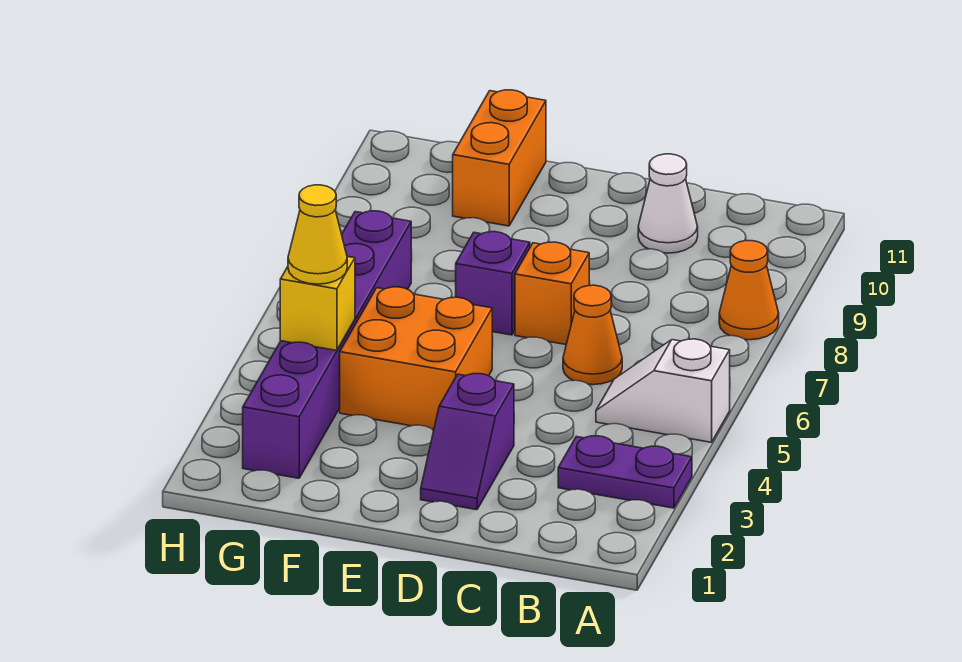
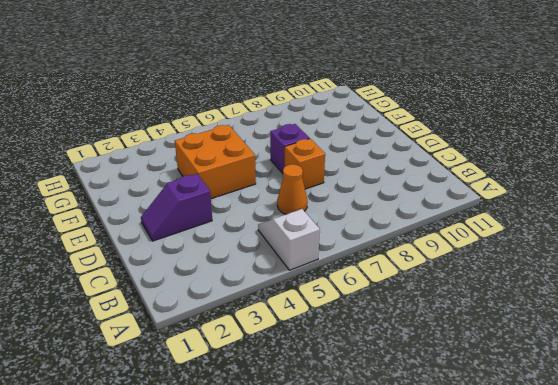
none -> purple 1x2 plate [558,436,692,508]
none -> orange 1x1 cone [719,241,779,340]
none -> white 1x1 cone [638,154,698,253]

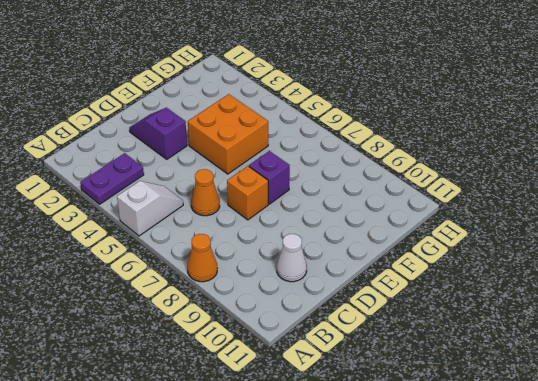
none -> orange 1x2 brick [453,90,546,226]
none -> purple 1x6 brick [243,211,411,478]
none -> yellow 1x1 brick [280,256,355,351]

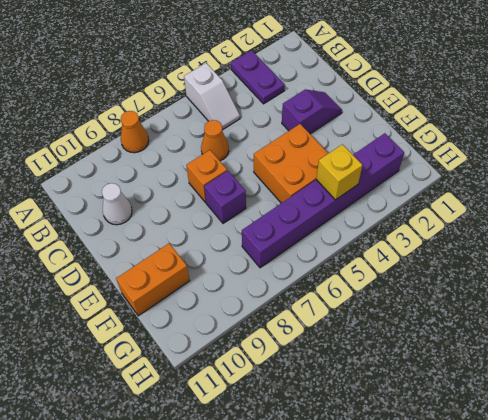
none -> yellow 1x1 cone [288,185,347,284]

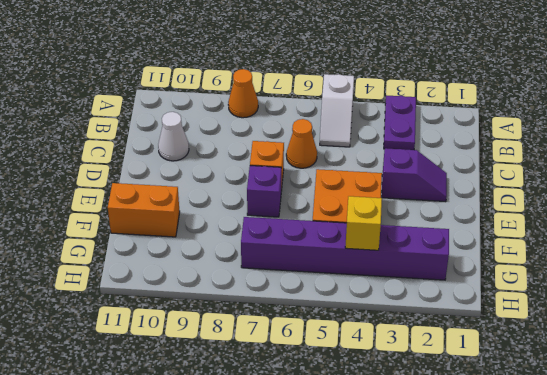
none -> yellow 1x1 cone [288,185,347,284]

